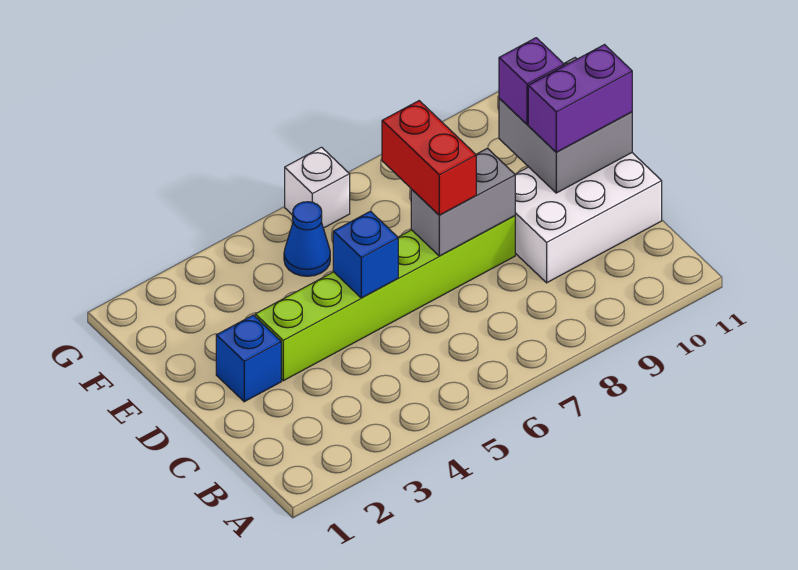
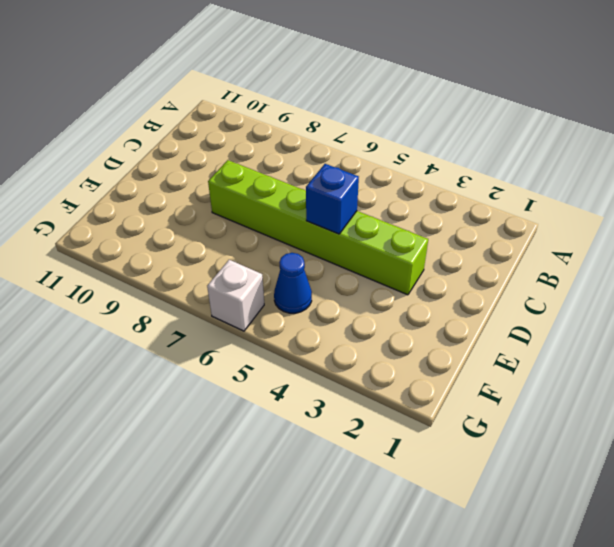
none -> white 2x3 brick [515,153,662,283]
none -> blue 1x1 brick [216,315,281,402]

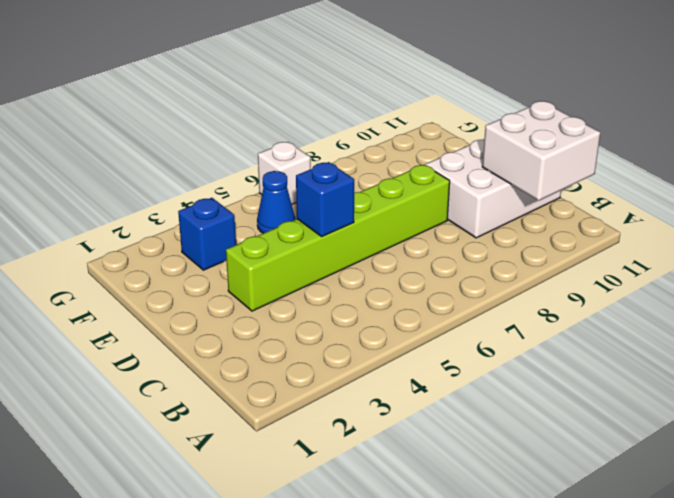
white 2x2 brick [482,101,600,200] -> none
blue 1x1 brick [178,198,236,270] -> blue 1x1 brick moved to [216,315,281,402]
none -> grey 1x2 brick [411,148,515,256]
none -> grey 2x2 brick [499,58,632,193]

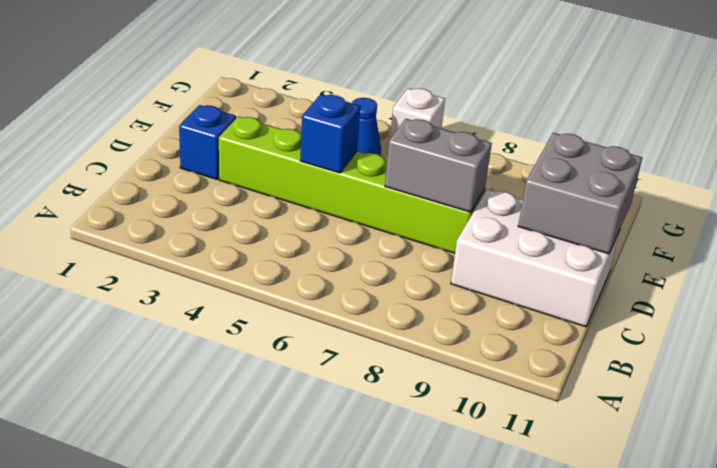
none -> red 1x2 brick [382,101,476,215]
none -> purple 1x2 brick [528,45,632,152]

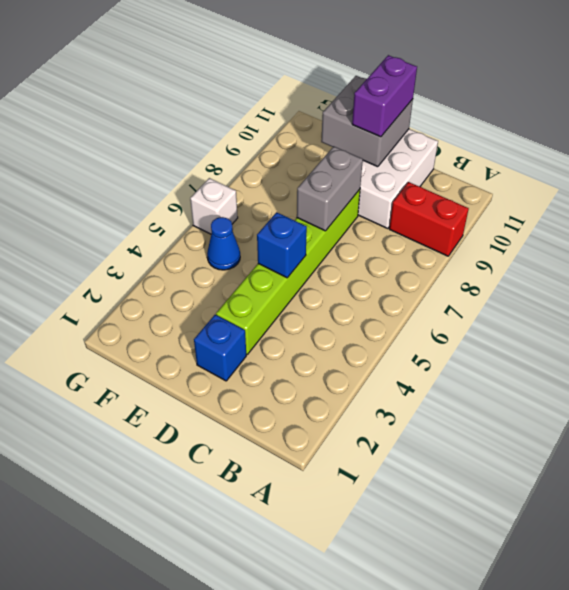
red 1x2 brick [389,182,469,256] -> red 1x2 brick moved to [382,101,476,215]
none -> purple 1x1 brick [499,38,564,124]

